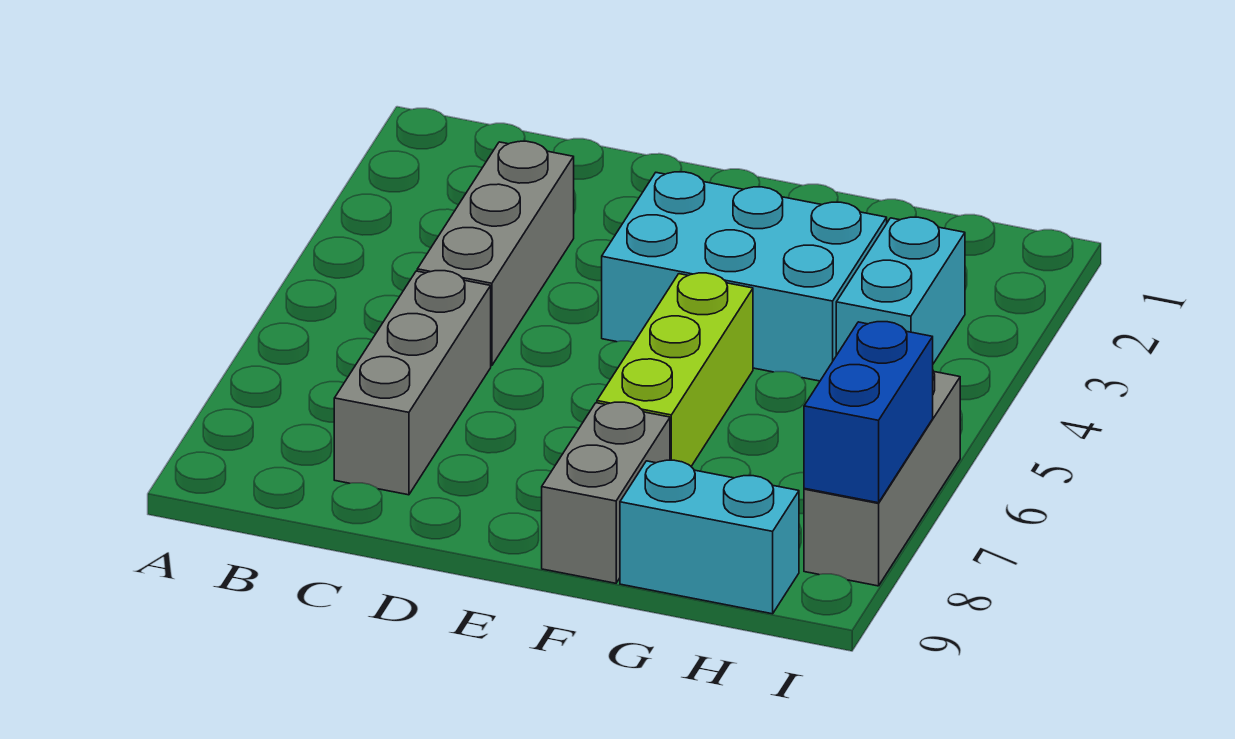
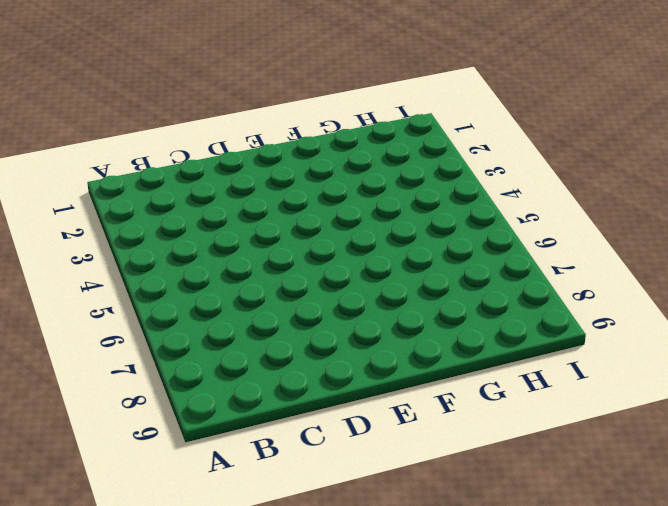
none -> grey 1x3 brick [417,141,574,366]
none -> grey 1x3 brick [334,271,491,495]

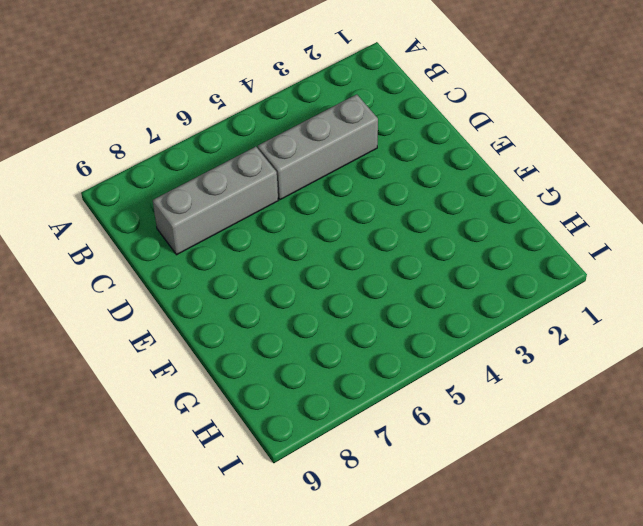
none -> cyan 2x3 brick [602,172,887,381]
none -> lime 1x3 brick [597,273,753,466]

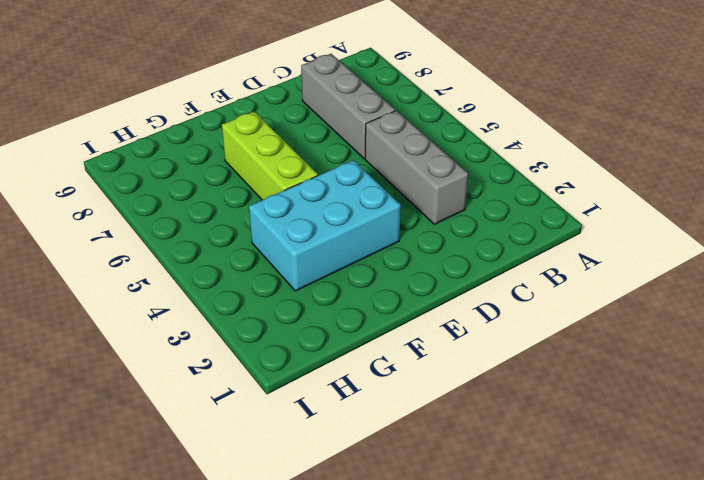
none -> grey 1x2 brick [542,402,670,583]
none -> cyan 1x2 brick [620,460,799,614]

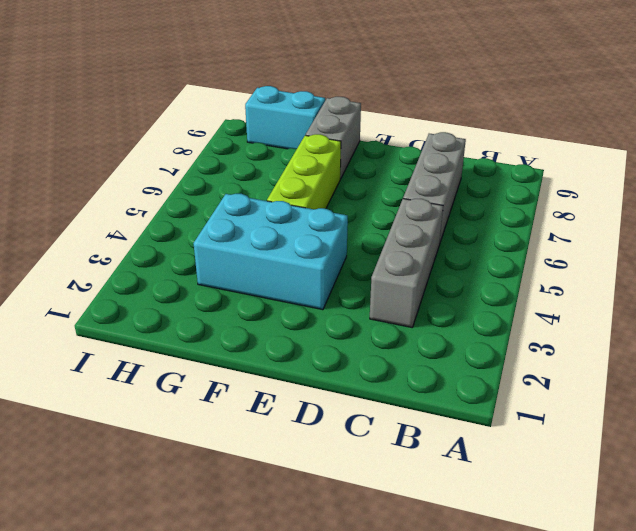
none -> cyan 1x2 brick [836,217,965,364]
none -> grey 1x3 brick [804,371,960,586]

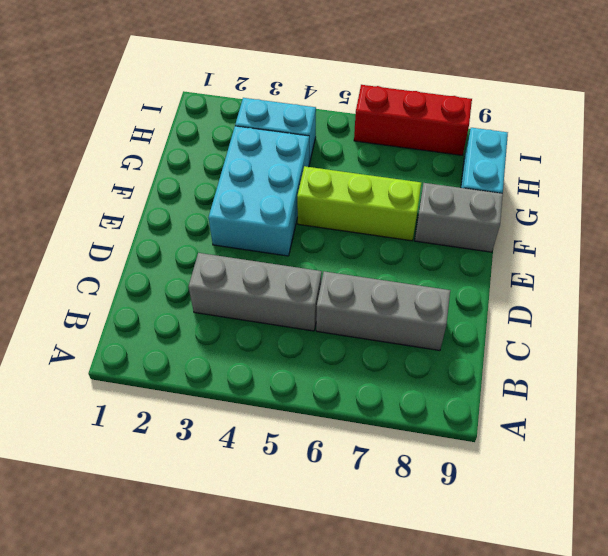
red 1x3 brick [354,85,472,155] -> grey 1x3 brick [804,371,960,586]
none -> blue 1x2 brick [804,322,933,503]

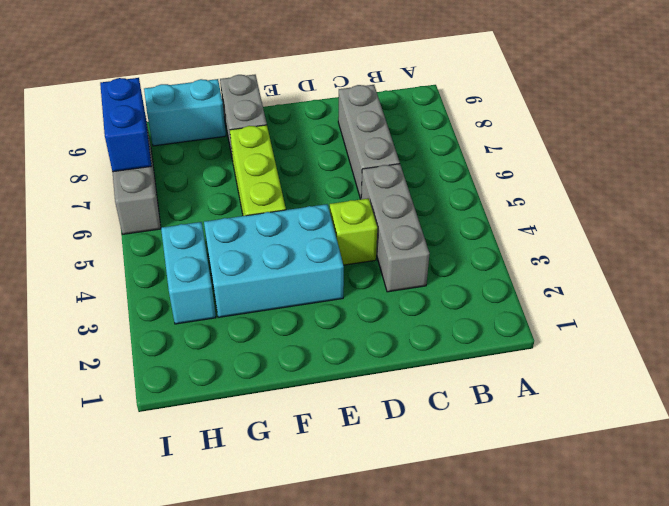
lime 1x1 brick [330,198,377,265] -> none

